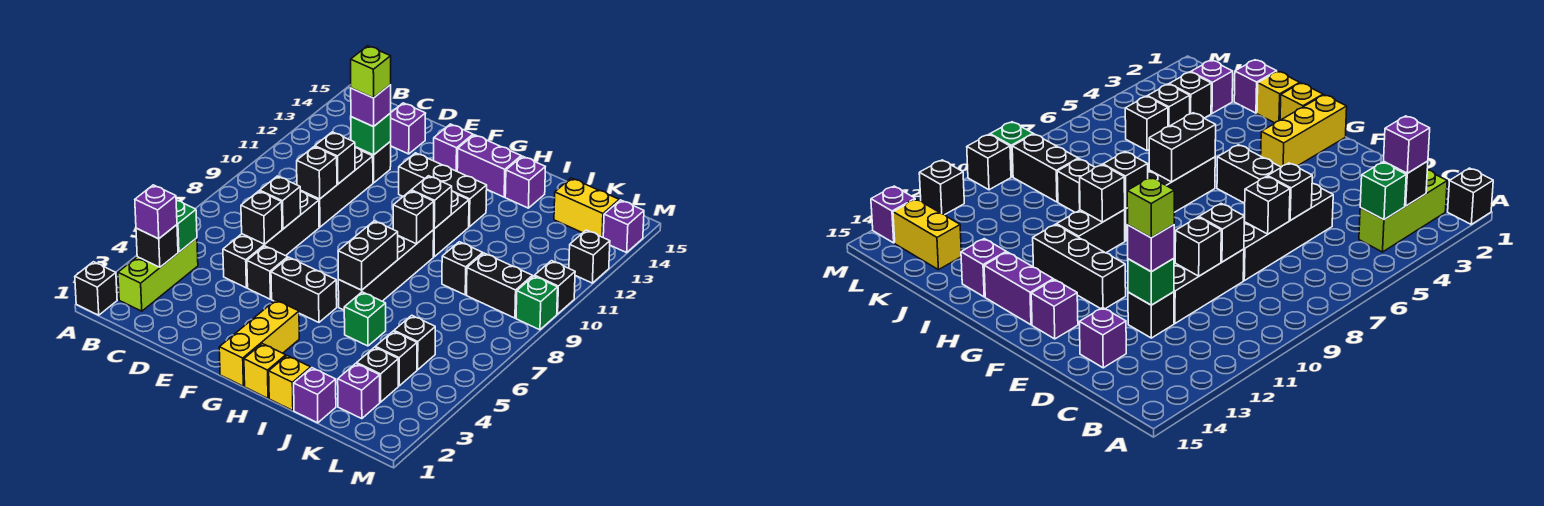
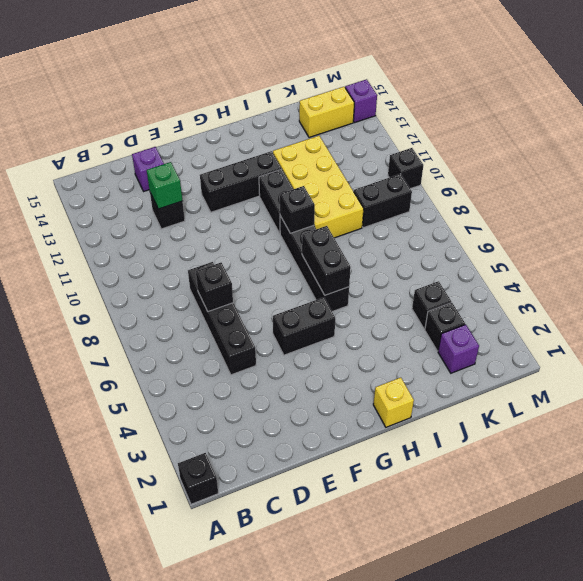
yellow 2x4 brick [273,136,364,238] -> black 1x1 brick [442,242,483,295]
none -> lime 1x3 brick [118,238,198,311]
none -> black 1x3 brick [300,148,373,227]
none -> black 1x1 brick [247,246,288,299]
none -> purple 1x1 brick [434,124,473,171]

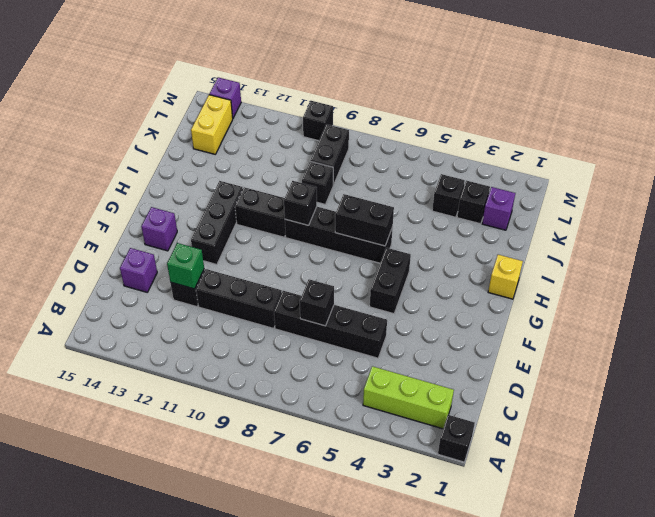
none -> black 1x1 brick [247,246,288,299]
none -> yellow 1x3 brick [219,300,299,386]
none -> purple 1x2 brick [457,135,521,197]
none -> yellow 1x1 brick [269,356,311,411]

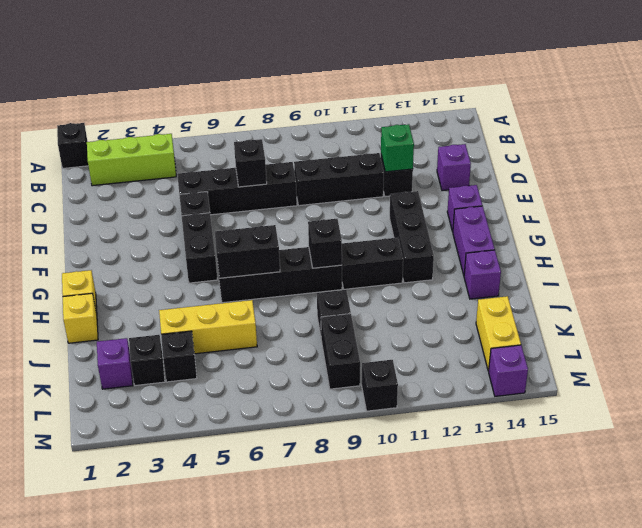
yellow 1x3 brick [159,300,257,354] -> yellow 1x3 brick moved to [219,300,299,386]
none -> green 1x1 brick [344,292,386,346]
none -> purple 1x1 brick [294,368,336,423]
none -> black 1x1 brick [394,315,435,370]
none -> green 1x1 brick [516,276,558,330]

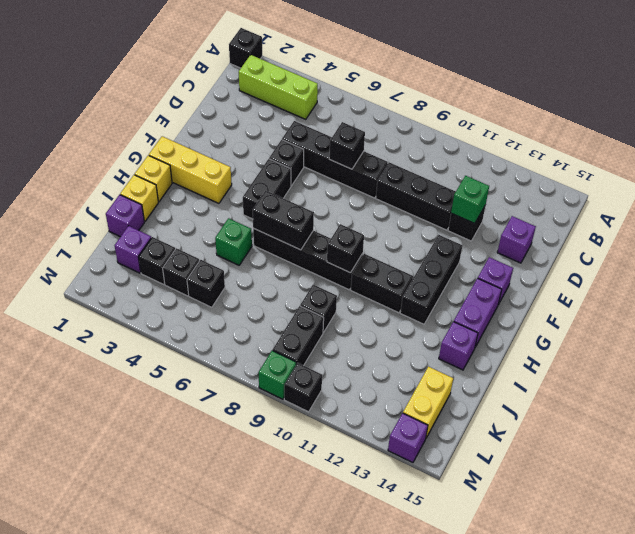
none -> black 1x1 brick [569,230,610,283]
none -> black 1x1 brick [136,225,178,267]
none -> green 1x1 brick [176,200,197,252]
none -> black 1x1 brick [241,191,282,244]

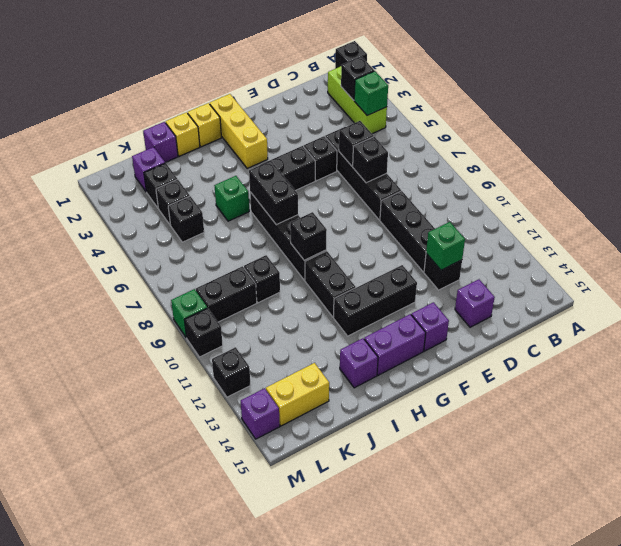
none -> black 1x1 brick [297,147,337,199]
none -> black 1x1 brick [315,132,355,184]
none -> black 1x1 brick [411,176,452,229]
none -> purple 1x1 brick [135,185,177,239]

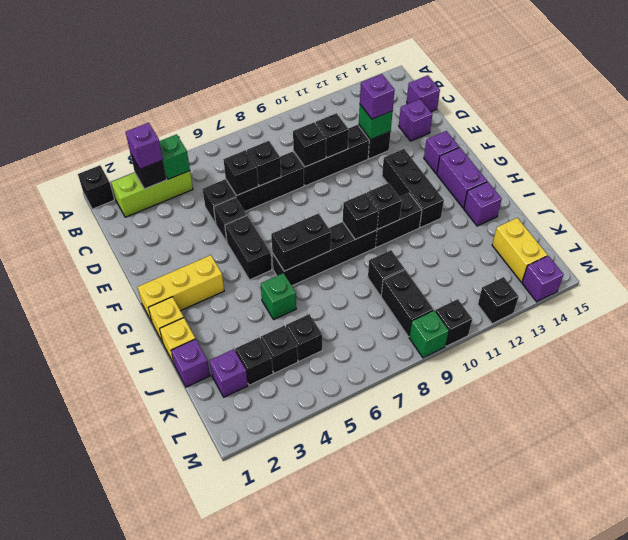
purple 1x1 brick [407,75,440,112] -> none
none -> lime 1x1 brick [351,46,391,98]

